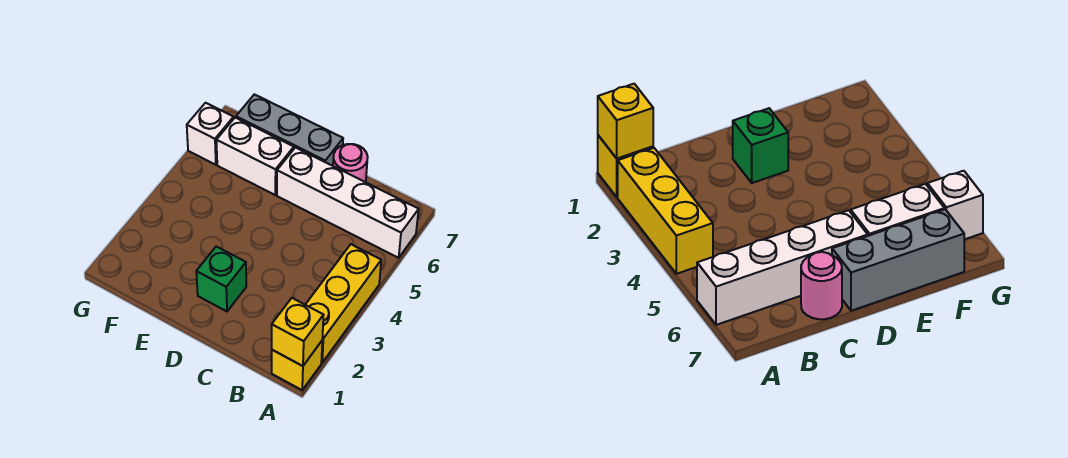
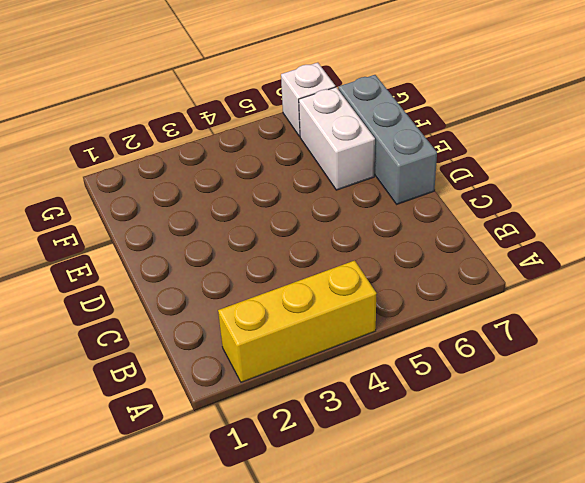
none -> yellow 1x1 brick [272,341,322,390]
none -> white 1x4 brick [277,148,419,258]

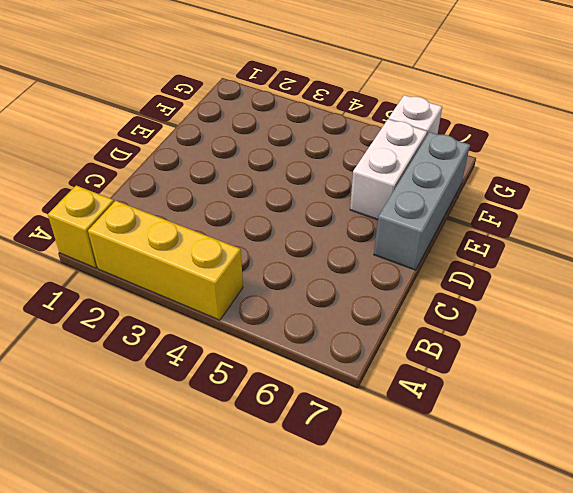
none -> white 1x4 brick [277,148,419,258]
none -> pink 1x1 round brick [333,144,368,182]

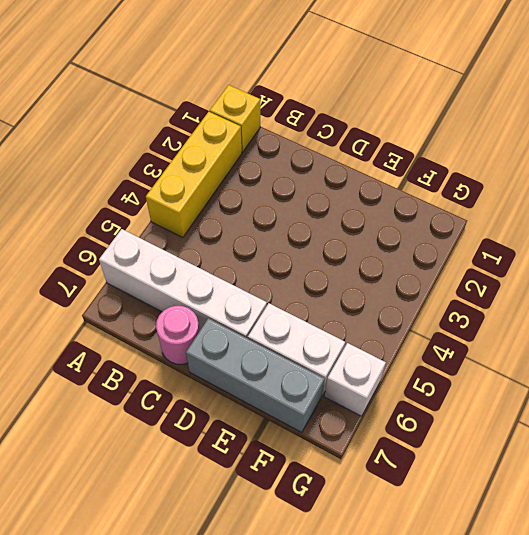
none -> green 1x1 brick [196,247,246,311]
none -> yellow 1x1 brick [272,298,324,366]

